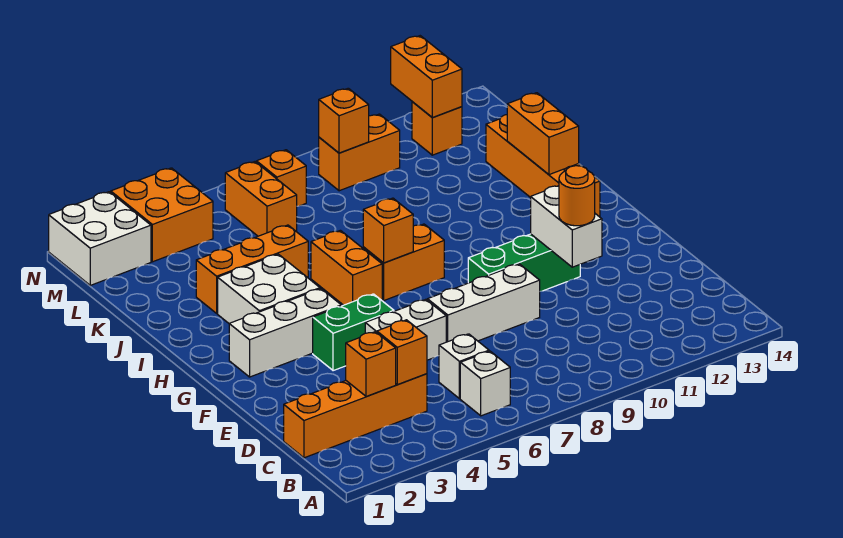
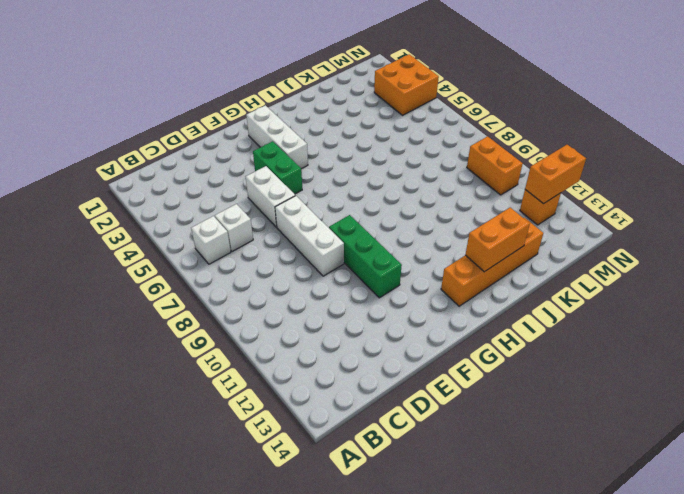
none -> orange 1x4 brick [284,374,427,458]
none -> white 2x2 brick [218,254,320,324]
none -> orange 1x2 brick [311,230,382,305]

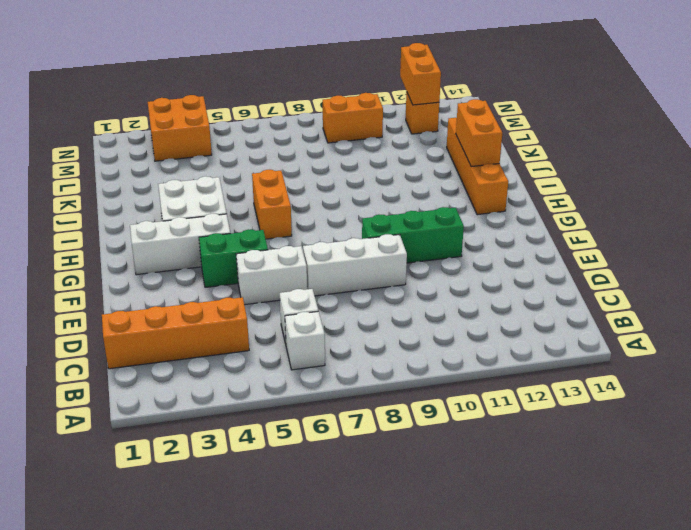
none -> orange 1x2 brick [363,224,444,300]
none -> orange 1x3 brick [196,225,308,313]
none -> orange 1x2 brick [225,162,297,236]

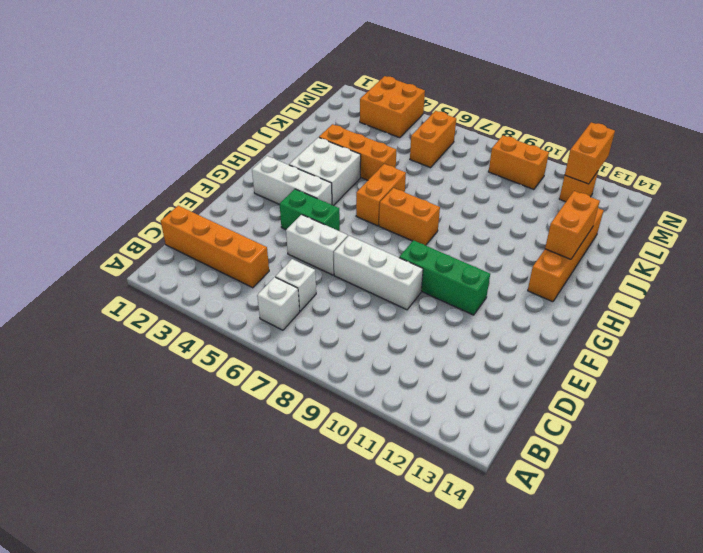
none -> white 2x2 brick [49,192,151,285]
none -> orange 1x1 brick [257,150,306,206]
none -> orange 1x1 brick [346,332,396,396]

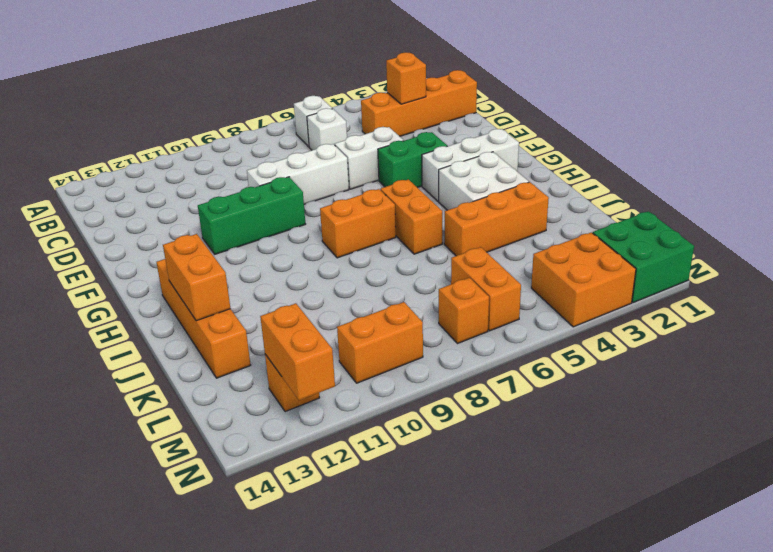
green 2x2 brick [593,211,694,303] -> white 2x2 brick [49,192,151,285]
none -> orange 1x1 brick [377,320,427,385]
none -> white 1x2 brick [531,186,602,267]
none -> orange 1x1 brick [363,198,413,263]

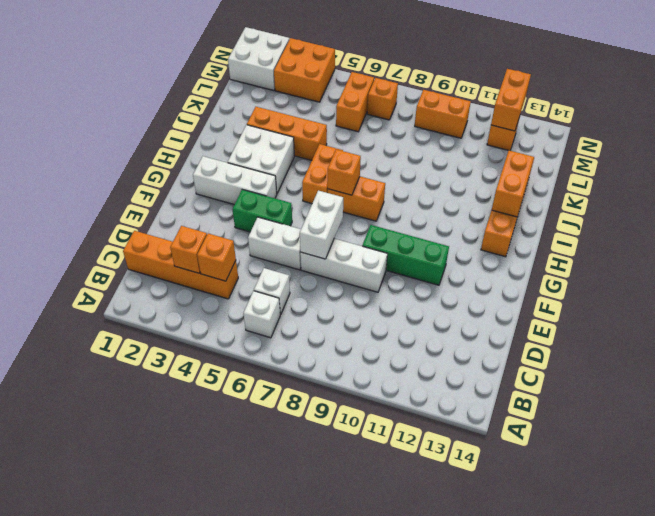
white 1x2 brick [300,190,343,259] -> white 1x2 brick moved to [531,186,602,267]
none -> orange 1x1 brick [319,88,369,153]
none -> orange 1x1 round brick [559,166,595,226]

